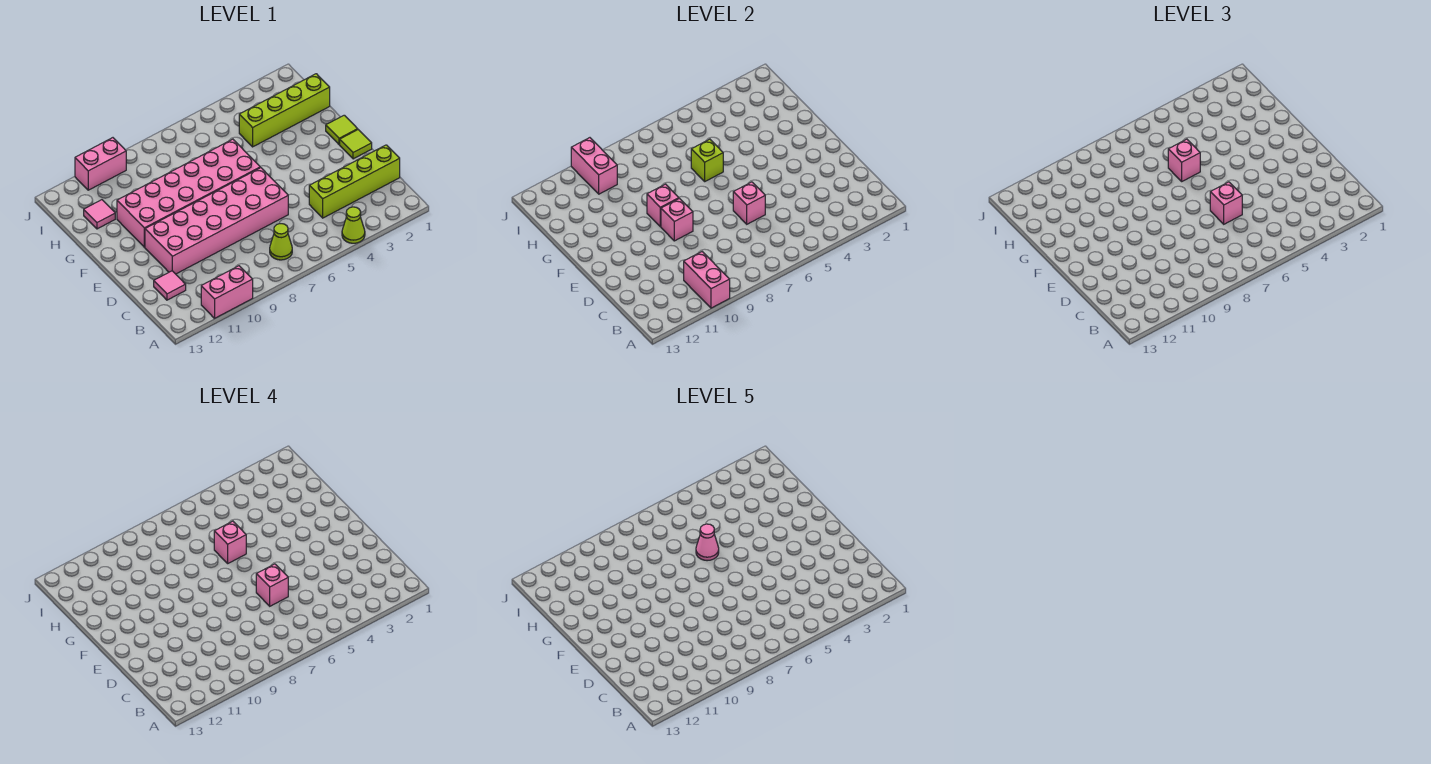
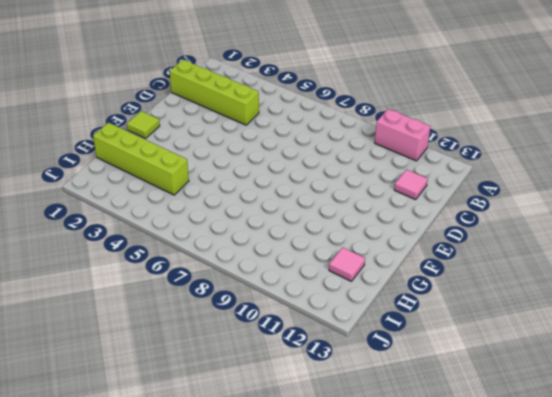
none -> lime 1x1 cone [342,207,365,243]
none -> lime 1x1 cone [270,224,292,260]
none -> pink 2x6 brick [145,168,288,274]

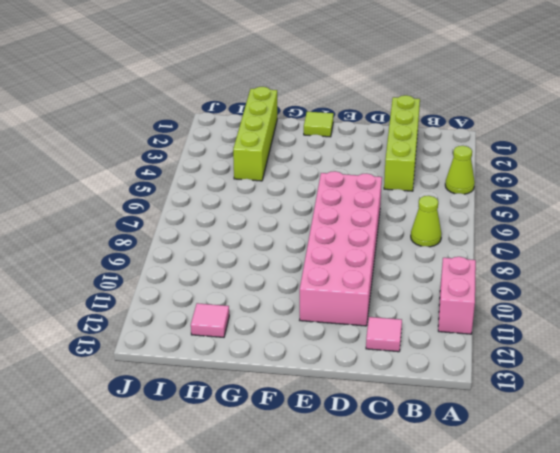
none -> lime 1x1 tile [340,130,372,159]
none -> pink 2x6 brick [117,139,260,247]
none -> pink 1x2 brick [75,138,126,190]

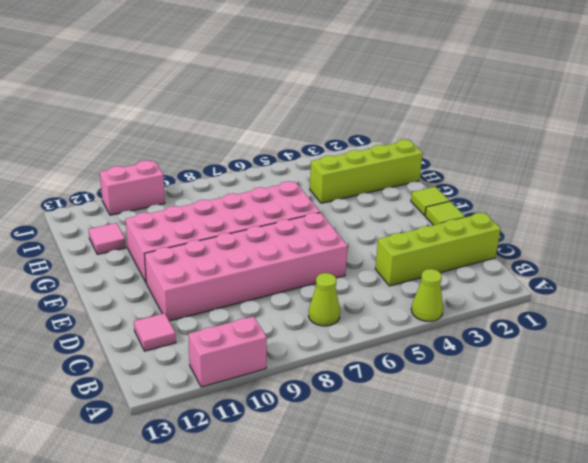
none -> pink 1x2 brick [684,252,730,308]
none -> pink 1x1 brick [733,182,765,224]
none -> pink 1x1 brick [661,199,693,241]

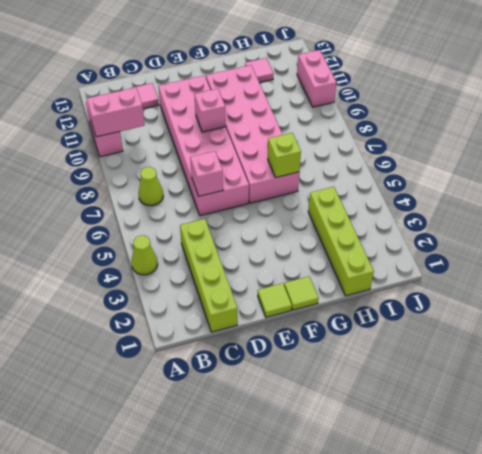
none -> pink 1x1 brick [647,184,679,227]
none -> pink 1x2 brick [571,138,617,194]
none -> pink 1x1 brick [1210,182,1242,224]

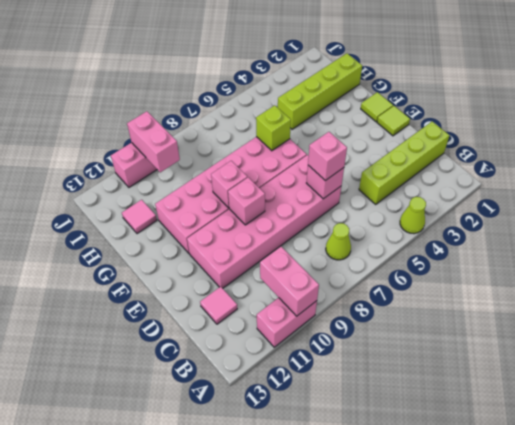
none -> pink 1x1 brick [1168,139,1200,181]
none -> pink 1x1 brick [256,564,288,606]
none -> pink 1x1 brick [214,521,246,563]

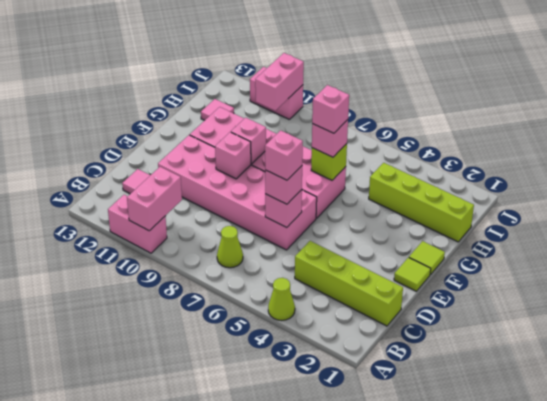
none -> pink 1x1 cone [696,524,719,561]

